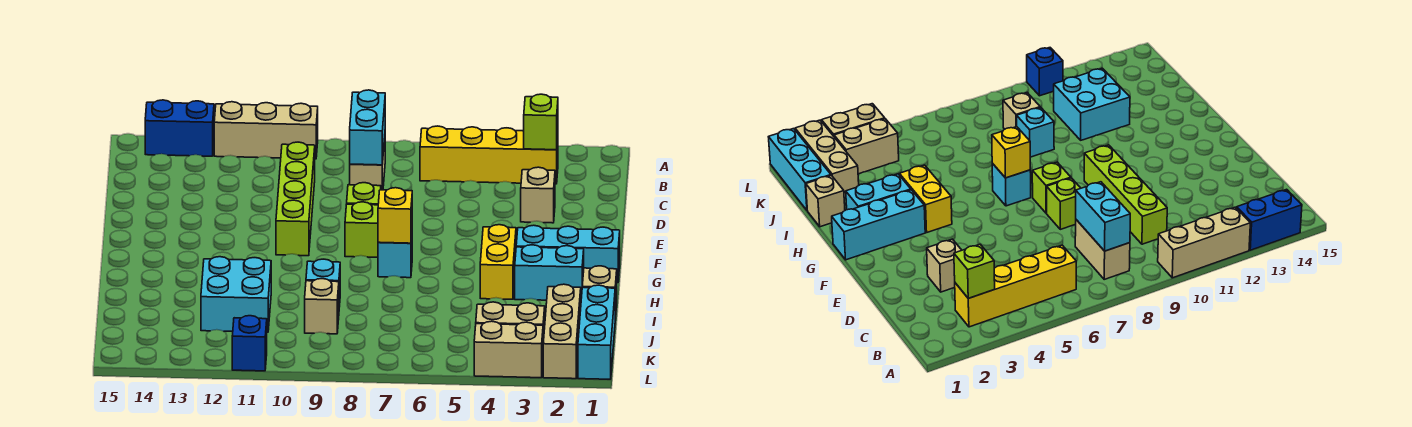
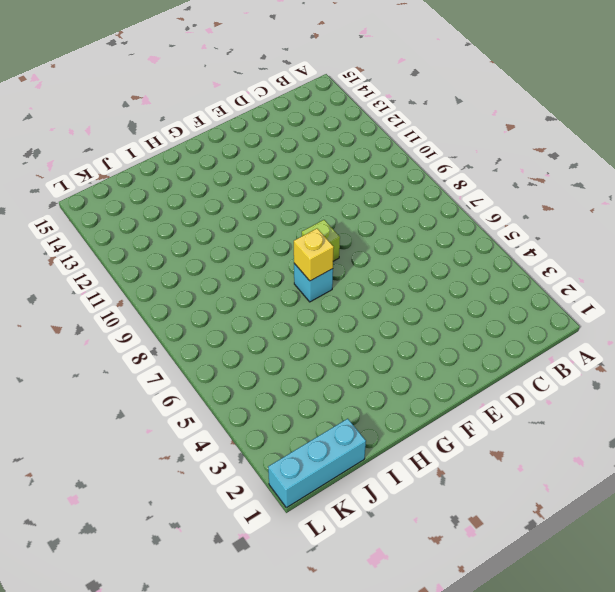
none -> tan 1x3 brick [214,102,318,159]
none -> blue 1x2 brick [145,100,214,156]
none -> yellow 1x4 brick [420,126,558,184]

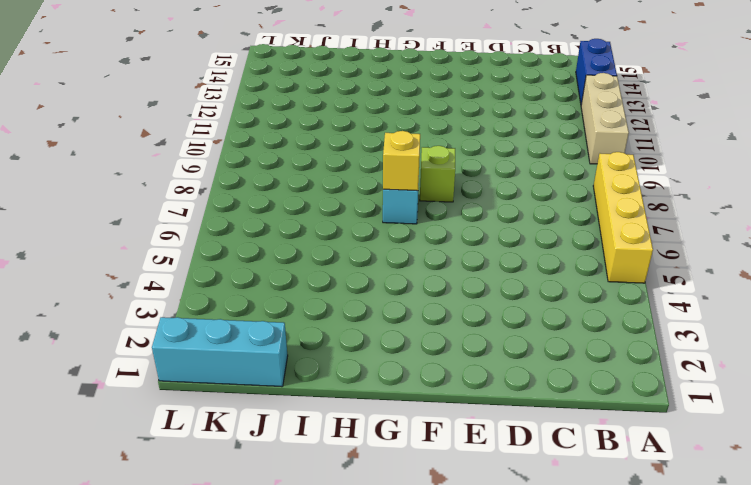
yellow 1x4 brick [593,152,653,283] -> yellow 1x4 brick moved to [420,126,558,184]
none -> tan 1x2 brick [350,138,385,190]
none -> lime 1x4 brick [276,142,315,256]
none -> tan 1x1 brick [521,167,555,223]

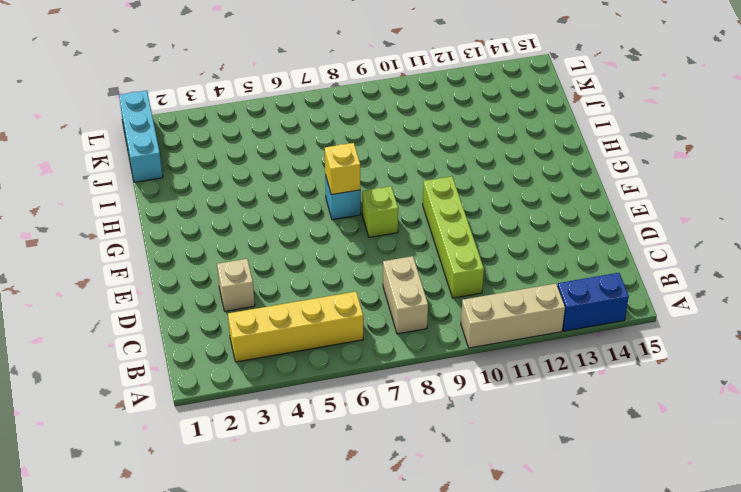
none -> lime 1x1 brick [347,183,381,205]
none -> cyan 1x3 brick [516,225,620,283]
none -> yellow 1x2 brick [480,225,516,299]

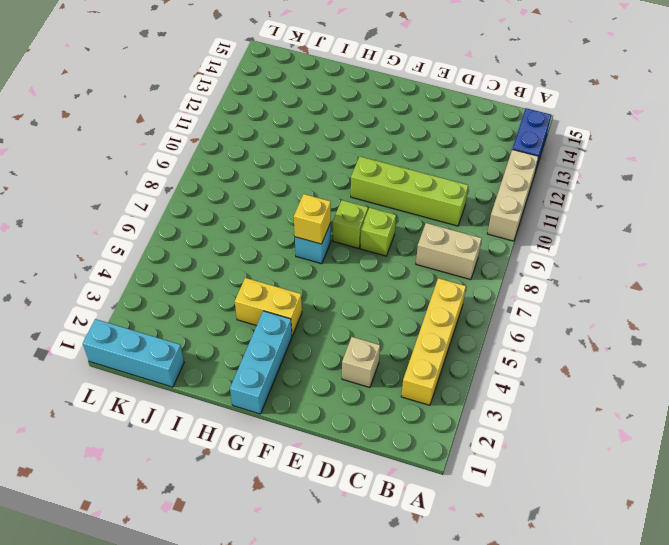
none -> cyan 1x2 brick [515,245,584,300]
none -> tan 1x1 brick [582,266,617,319]
none -> cyan 1x1 brick [306,259,340,307]

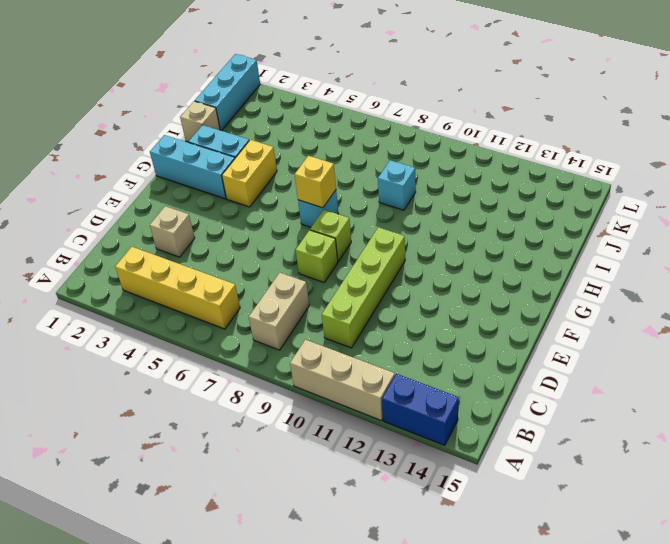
none -> cyan 2x2 brick [201,257,271,332]
none -> tan 1x3 brick [543,284,581,379]
none -> tan 1x1 brick [305,279,339,334]

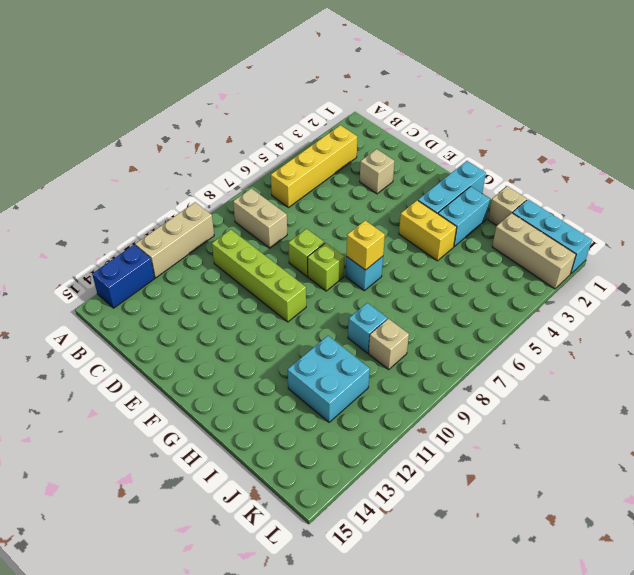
none -> tan 1x2 brick [476,302,545,342]
none -> tan 1x2 brick [474,321,543,378]
none -> blue 1x1 brick [232,316,267,371]

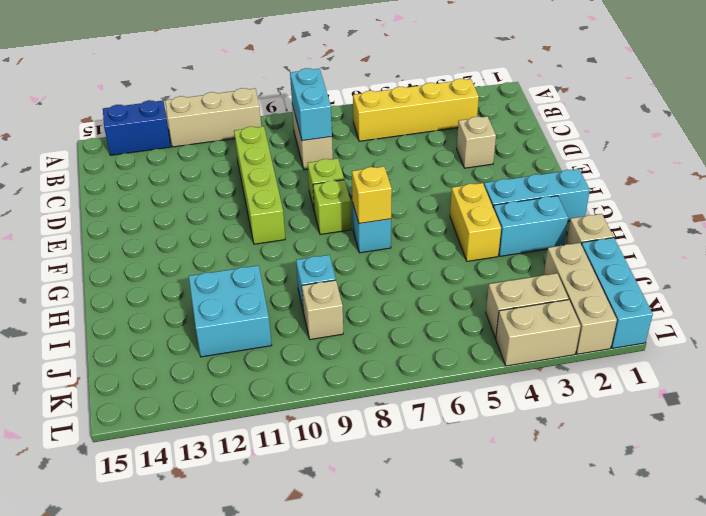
none -> blue 1x1 brick [232,316,267,371]
none -> lime 1x1 brick [524,94,558,150]

